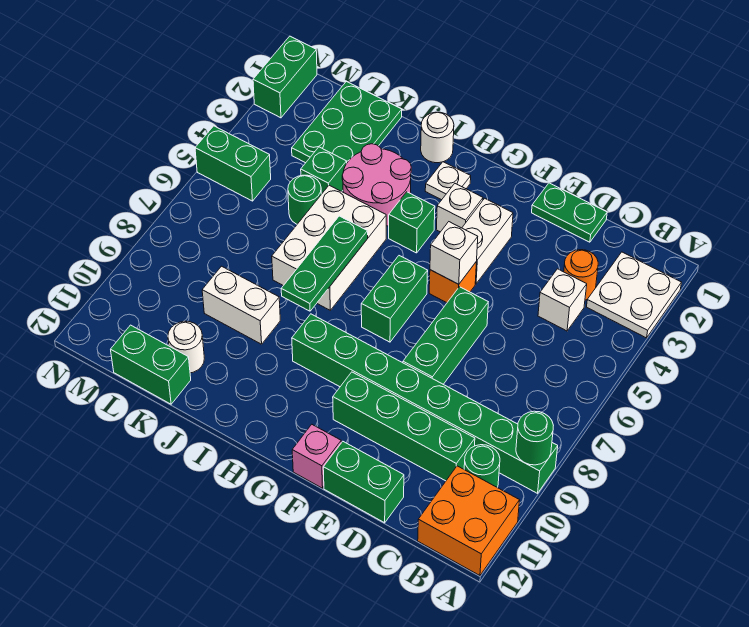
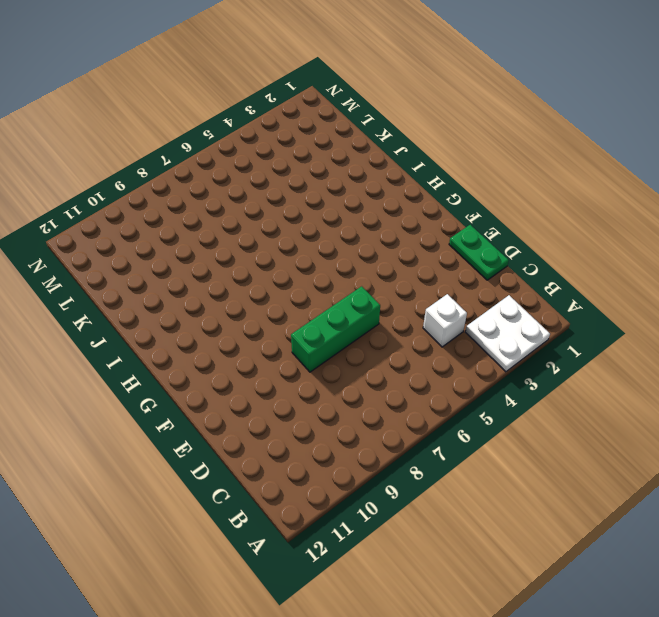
none -> green 1x8 brick [292,314,558,493]
none -> orange 2x2 brick [418,466,520,576]
none -> green 1x1 round brick [464,445,500,487]
none -> orange 1x1 round brick [564,250,598,300]

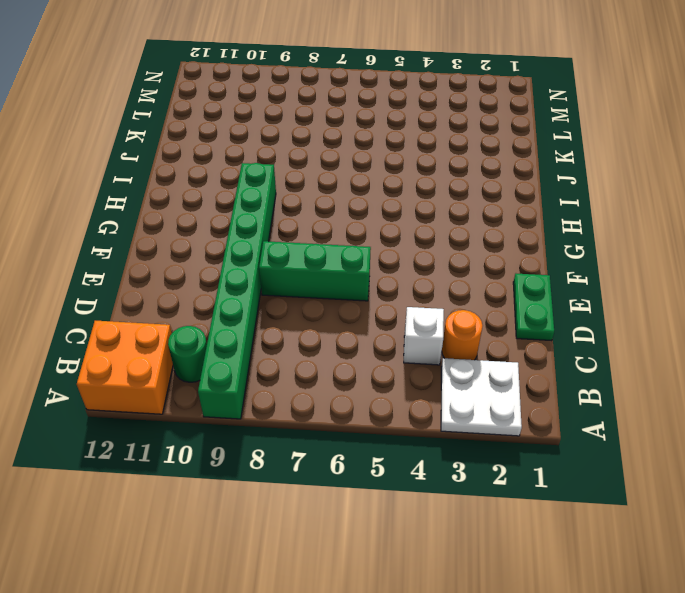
none -> green 1x4 brick [333,372,475,481]
none -> green 1x2 brick [323,442,404,523]
none -> white 1x2 brick [462,198,513,284]
none -> orange 1x1 brick [429,262,476,303]

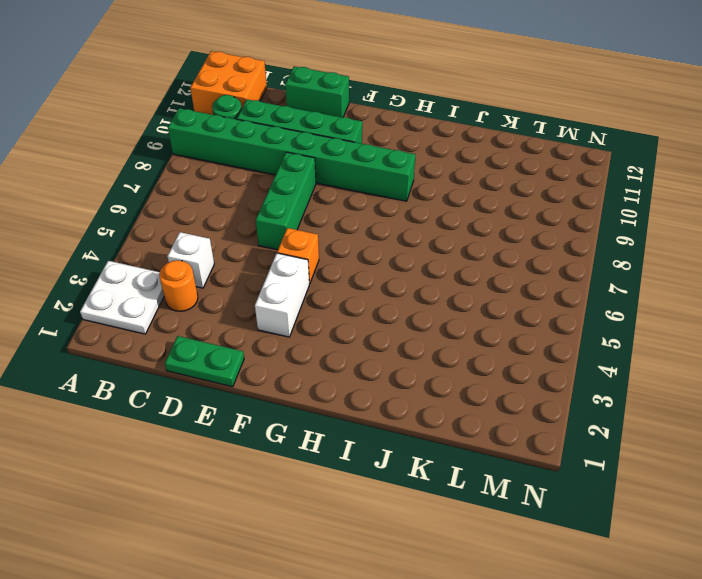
none -> pink 1x1 brick [292,425,341,488]
none -> white 1x1 brick [436,183,483,232]
none -> green 1x2 brick [361,256,428,342]
none -> white 1x1 plate [425,162,471,200]

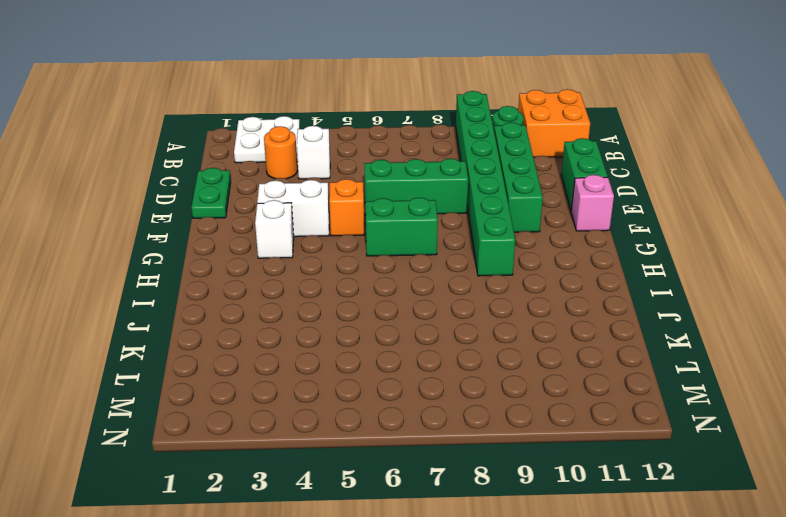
none -> white 1x1 plate [425,162,471,200]
none -> green 1x1 brick [389,192,435,253]
none -> white 1x1 round brick [421,112,454,163]
none -> pink 2x2 round brick [342,144,411,226]

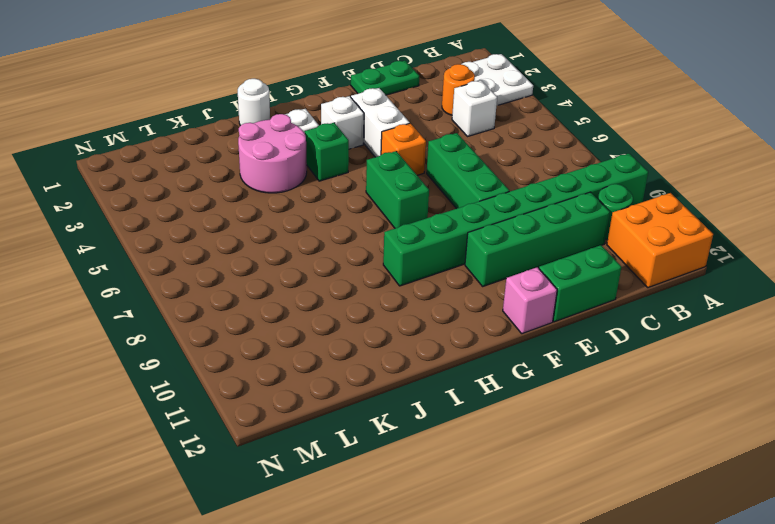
none -> white 2x3 brick [272,185,386,310]
none -> white 1x2 brick [202,266,280,344]
none -> green 2x3 plate [292,81,402,163]
none -> green 1x1 brick [301,147,347,194]

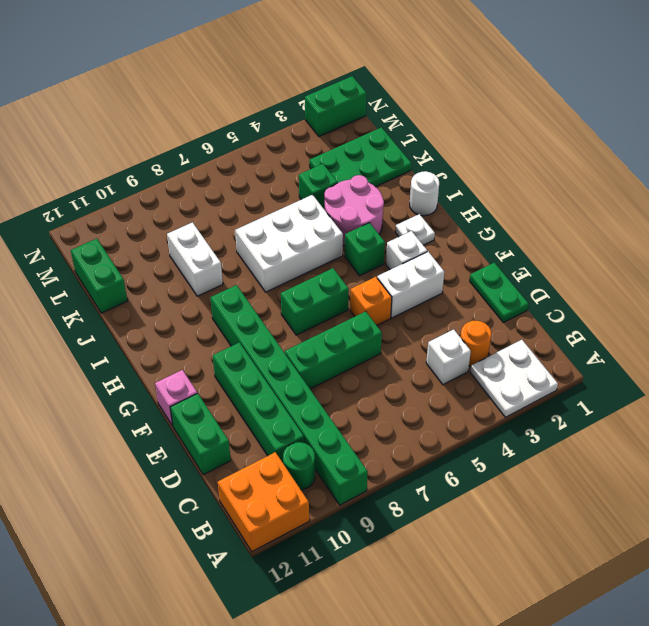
none -> green 1x1 round brick [288,175,321,224]
none -> white 1x1 round brick [168,321,204,373]
none -> green 1x2 brick [195,126,271,201]
none -> green 1x1 round brick [516,411,553,465]

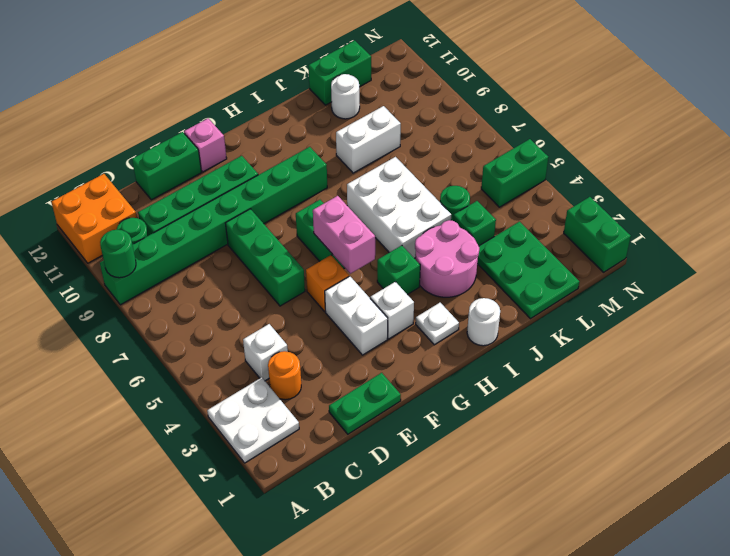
pink 1x2 brick [313,196,375,274] -> none
none -> white 1x1 brick [430,222,478,284]
none -> green 1x3 plate [281,216,368,311]

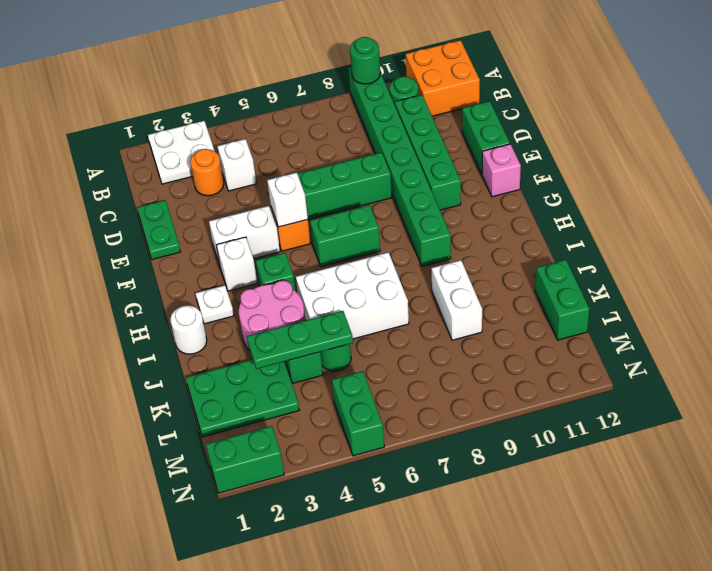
green 1x3 plate [247,311,353,369] -> green 1x3 plate moved to [281,216,368,311]
none -> white 1x1 round brick [168,321,204,373]

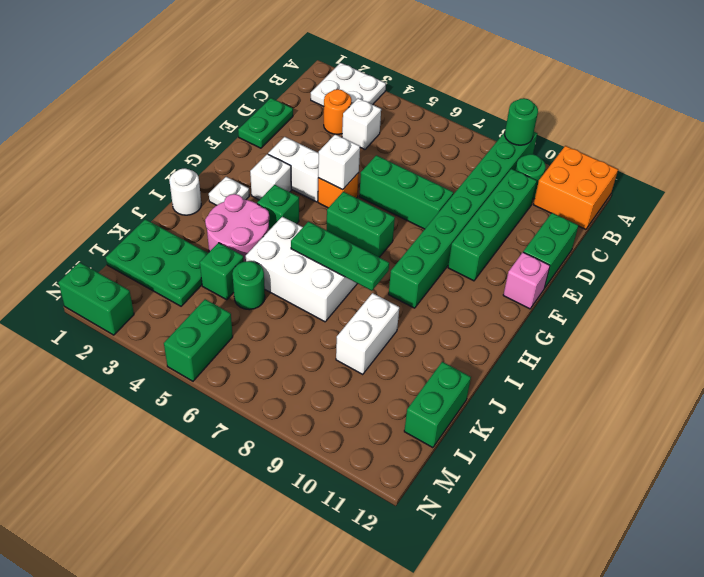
none -> white 1x1 round brick [168,321,204,373]

